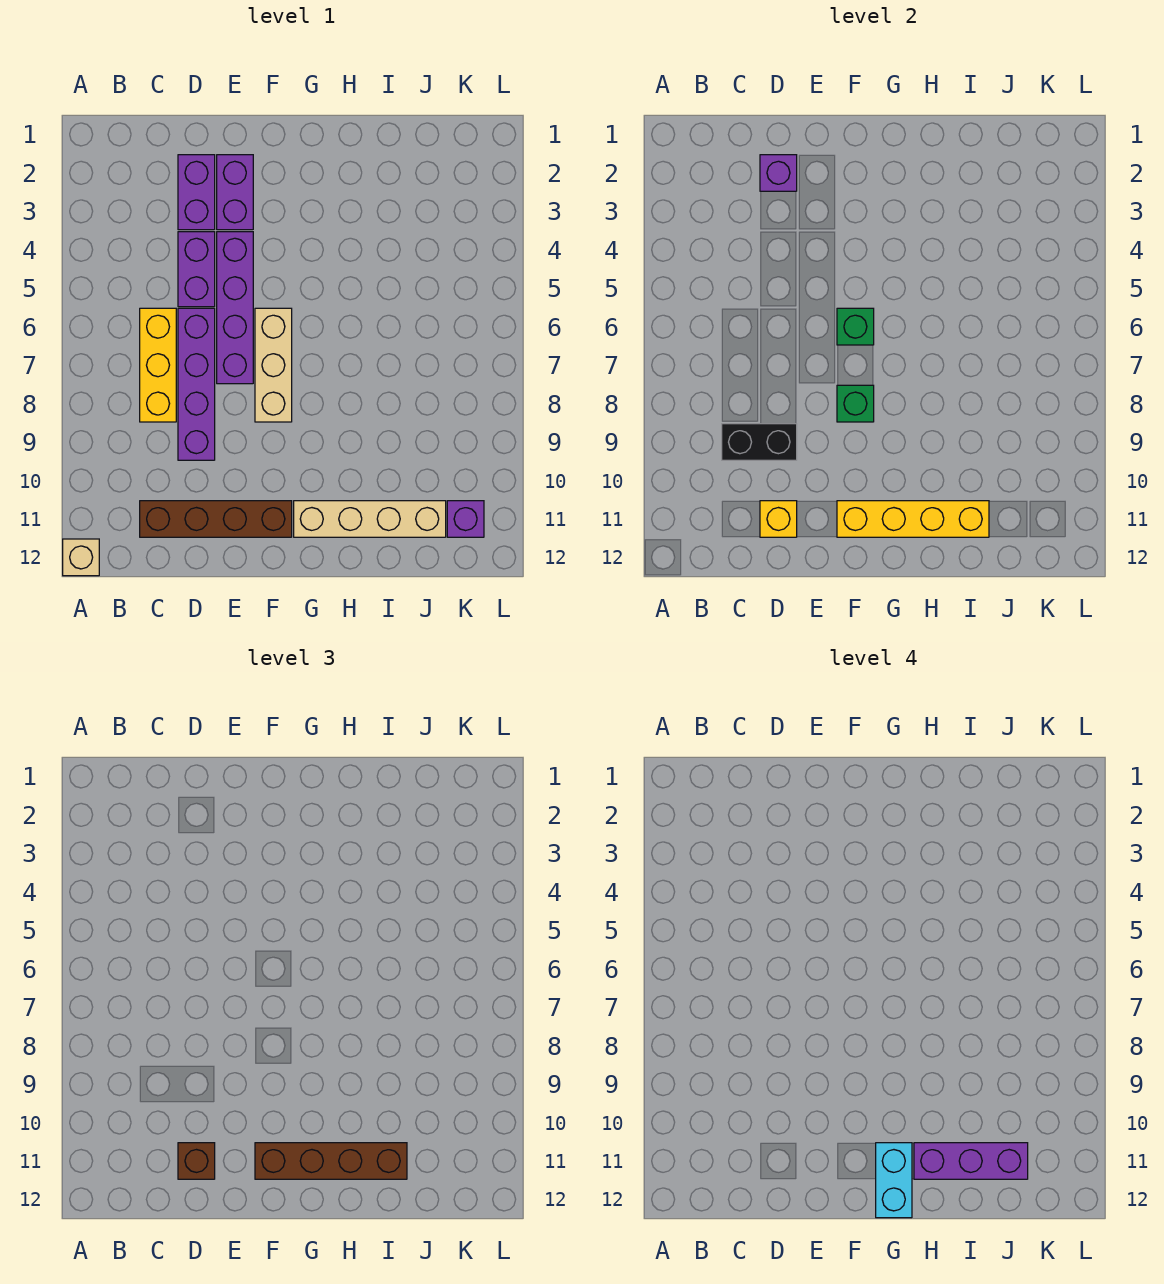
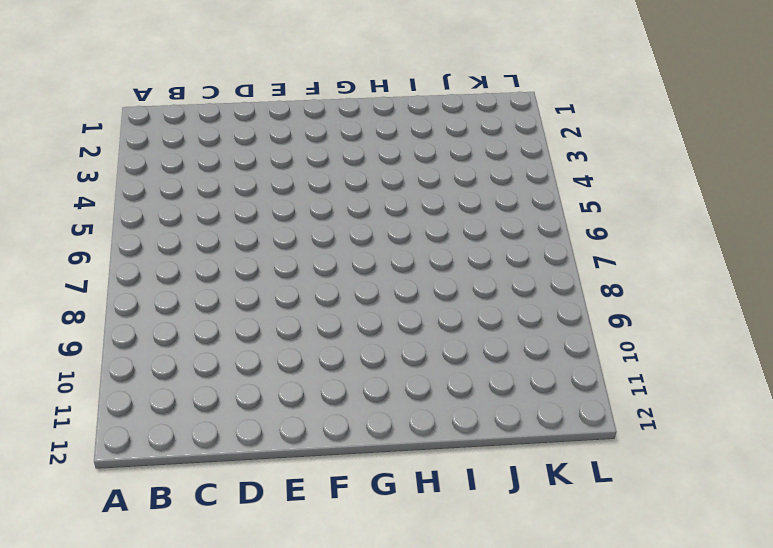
none -> tan 1x1 brick [63,539,99,576]
none -> yellow 1x3 brick [140,308,176,422]
none -> brown 1x4 brick [140,501,292,537]

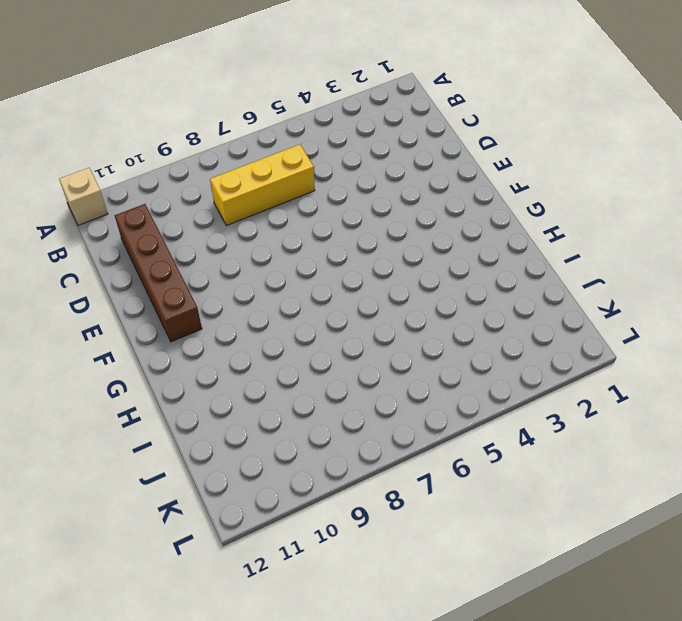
none -> purple 1x2 brick [178,155,215,230]
none -> purple 1x2 brick [178,232,215,307]
none -> purple 1x4 brick [178,308,215,460]

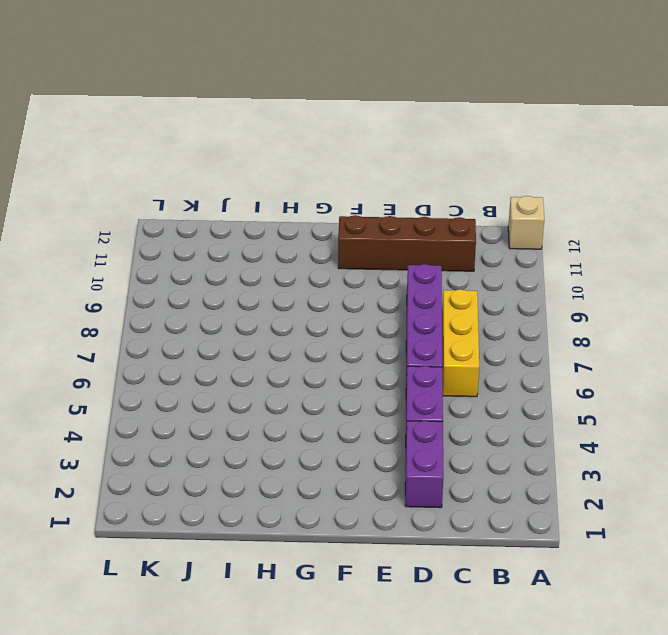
none -> purple 1x2 brick [217,155,253,230]
none -> purple 1x4 brick [217,232,253,384]
none -> tan 1x3 brick [255,308,292,422]

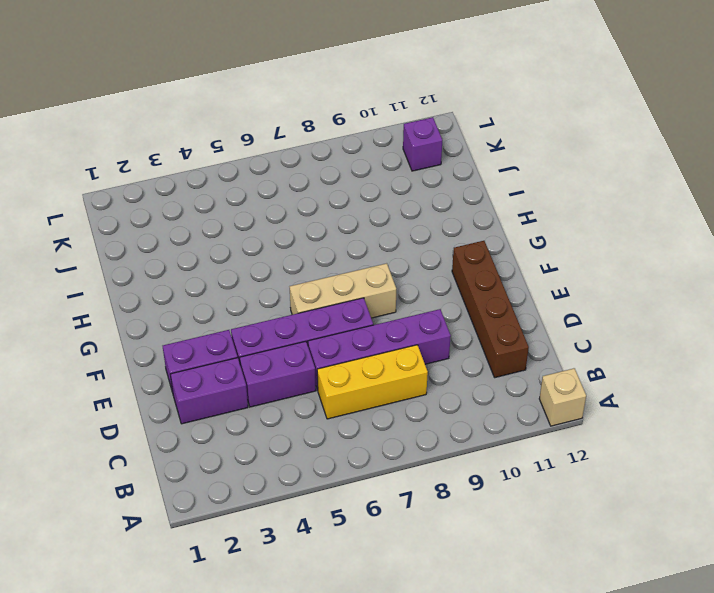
none -> tan 1x4 brick [294,501,446,537]
none -> black 1x2 brick [722,424,797,460]
none -> purple 1x1 brick [760,155,797,191]

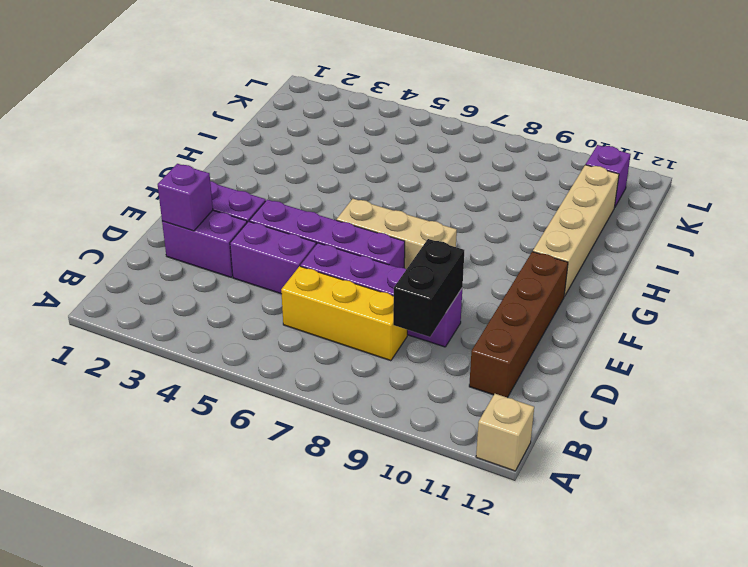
none -> yellow 1x1 brick [760,501,797,537]
none -> green 1x1 brick [837,308,874,345]
none -> green 1x1 brick [837,385,874,422]

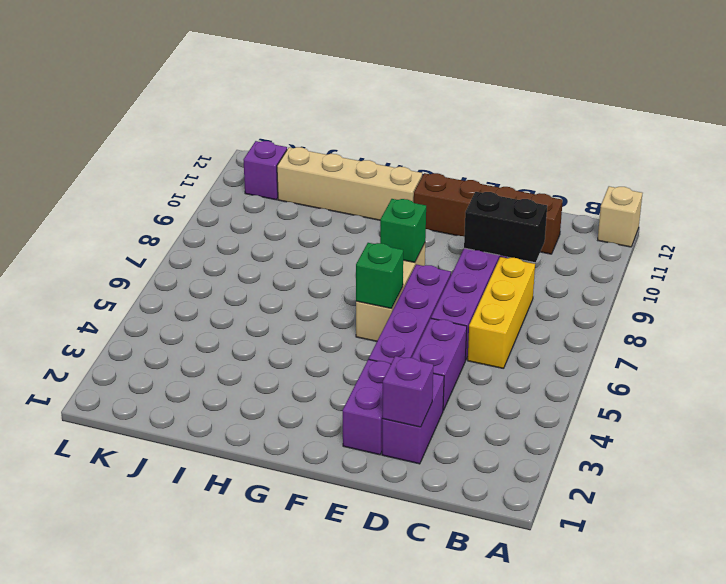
none -> yellow 1x1 brick [760,501,797,537]
none -> yellow 1x4 brick [837,501,989,537]
none -> brown 1x1 brick [178,1143,215,1179]

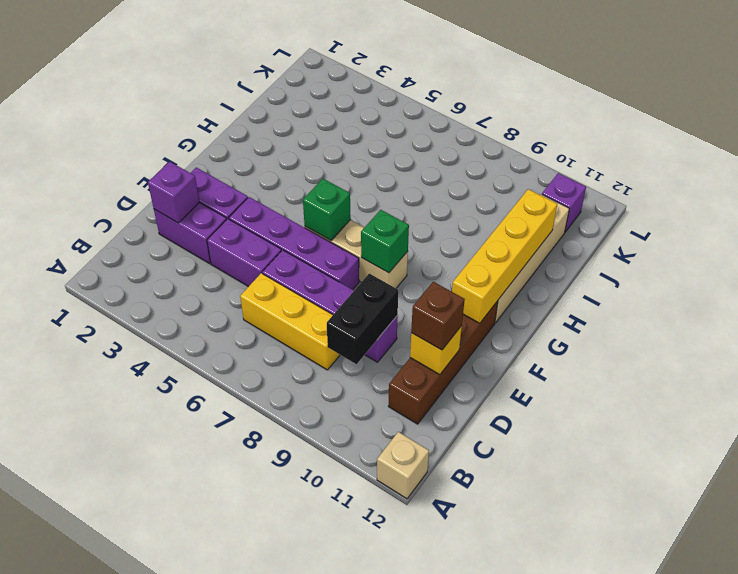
none -> brown 1x4 brick [255,1143,407,1179]
none -> cyan 1x2 brick [876,1143,912,1218]
none -> purple 1x3 brick [914,1143,1028,1179]

